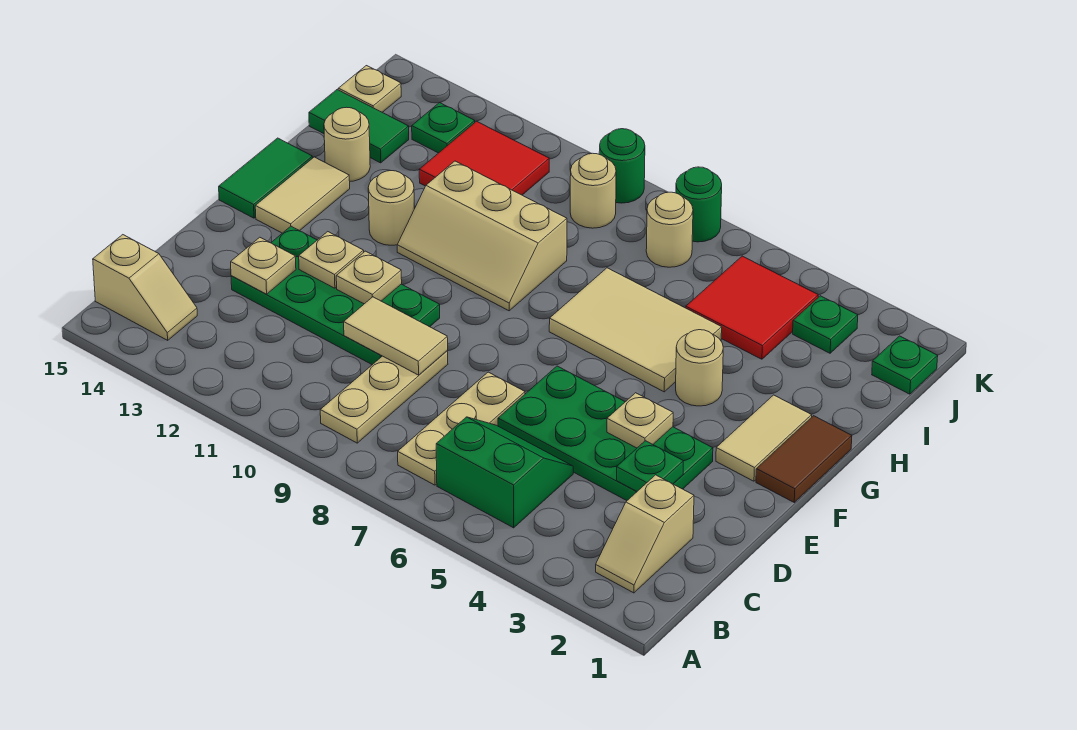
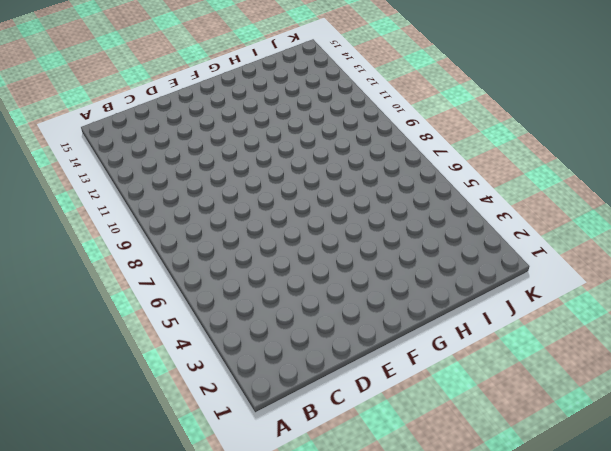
none -> tan 1x2 slope [596,475,694,593]
none -> green 2x2 slope [436,417,573,528]
none -> tan 1x3 plate [398,372,525,485]
none -> tan 1x3 plate [320,351,448,443]

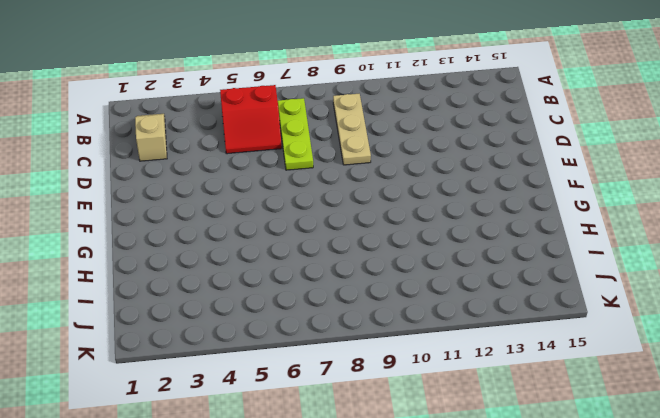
red 2x2 slope [220,85,282,154] -> green 2x2 slope [436,417,573,528]
lime 1x3 plate [278,98,313,170] -> tan 1x3 plate [398,372,525,485]
none -> tan 1x2 slope [93,235,197,340]
none -> green 2x4 plate [498,366,713,500]
none -> green 2x4 plate [231,226,440,365]
none -> brown 1x2 tile [756,416,852,502]

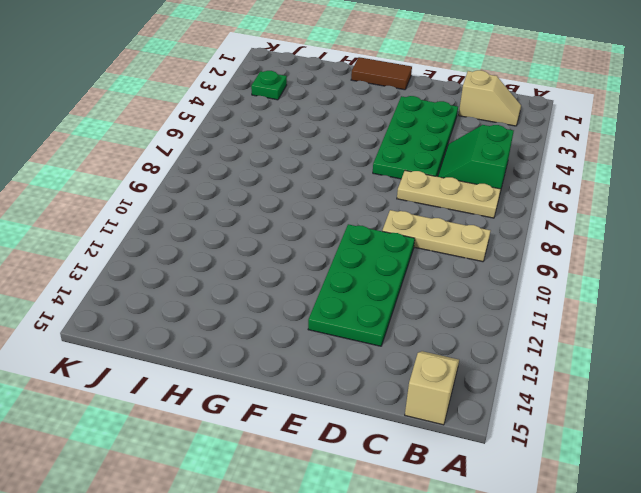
none -> tan 1x2 tile [716,395,812,481]
none -> tan 1x2 tile [255,157,350,233]
none -> green 1x2 tile [219,138,313,218]
none -> tan 1x1 round brick [676,330,723,406]

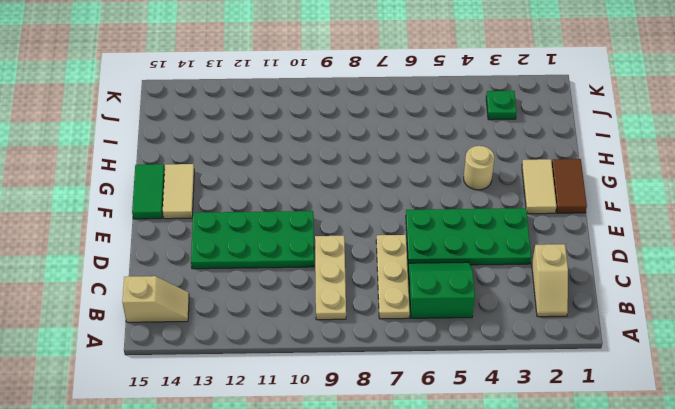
none -> tan 2x3 tile [549,268,722,392]
none -> tan 2x3 slope [397,161,567,311]
none -> tan 1x1 round brick [368,171,414,245]
none -> tan 1x1 round brick [324,107,370,181]

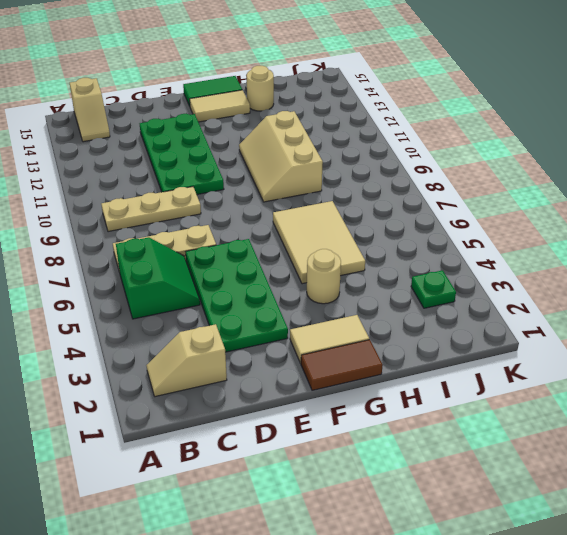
none -> tan 1x1 round brick [368,171,414,245]
none -> red 2x2 tile [686,256,818,359]
none -> red 2x2 tile [419,121,549,195]
none -> green 1x2 tile [309,90,409,163]

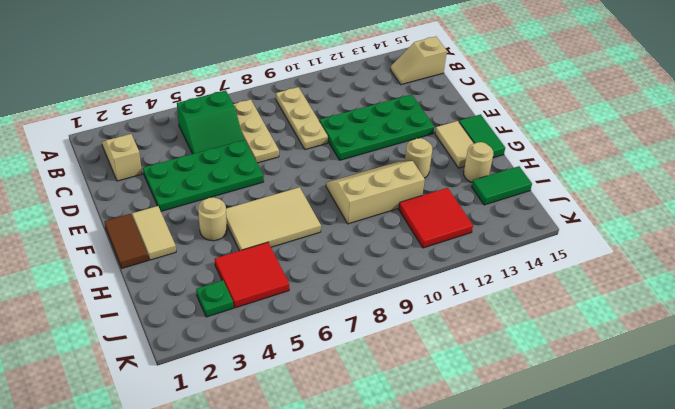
none -> green 1x1 plate [872,336,938,394]
none -> tan 1x1 round brick [646,192,693,267]
none -> tan 1x1 round brick [570,153,616,228]
none -> green 1x1 plate [412,103,475,153]

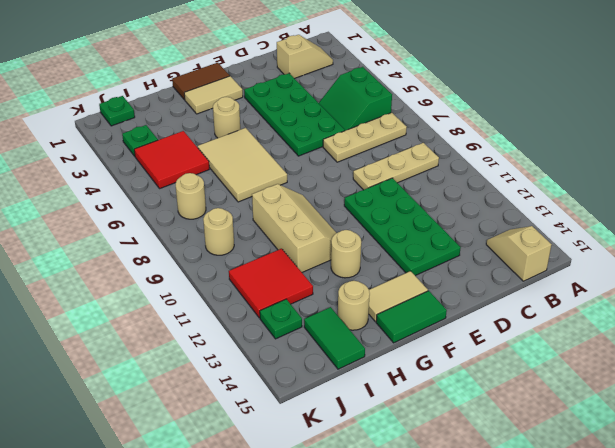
none -> tan 1x1 plate [338,66,401,112]
none -> green 1x1 round brick [676,167,722,242]
none -> green 1x1 round brick [599,129,645,203]
none -> green 1x1 plate [616,441,683,491]

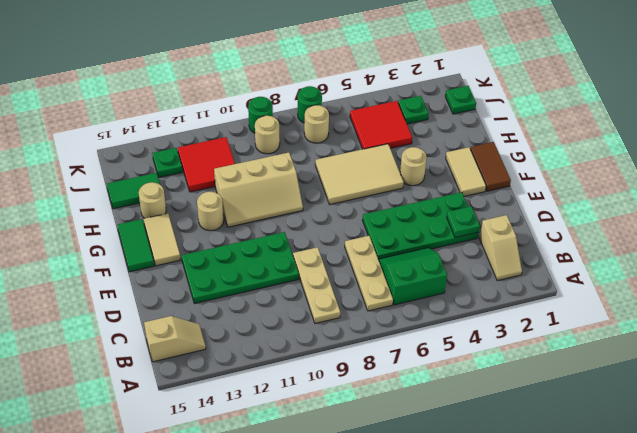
none -> tan 1x1 plate [338,66,401,112]
none -> tan 1x2 tile [344,297,448,375]
none -> tan 1x1 plate [231,237,296,294]
none -> tan 1x1 plate [607,393,673,448]

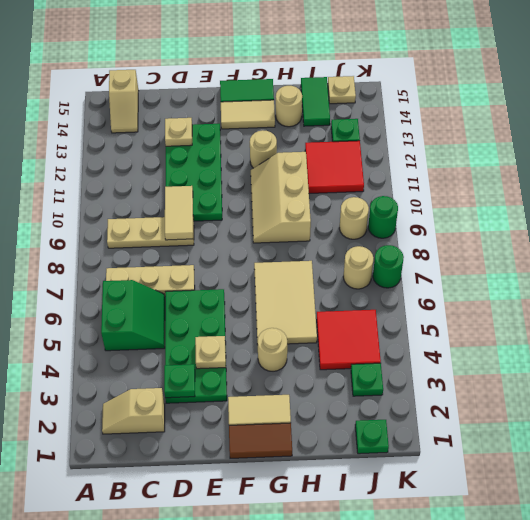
none -> tan 1x1 plate [336,251,402,304]
none -> tan 1x1 plate [299,232,364,288]

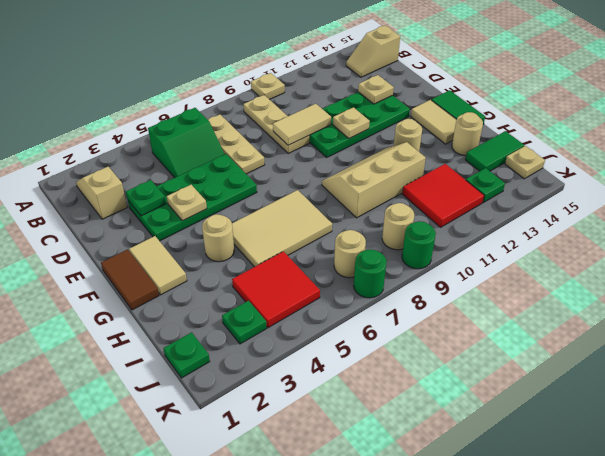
tan 1x1 plate [251,73,285,100] -> tan 1x1 plate moved to [299,232,364,288]

